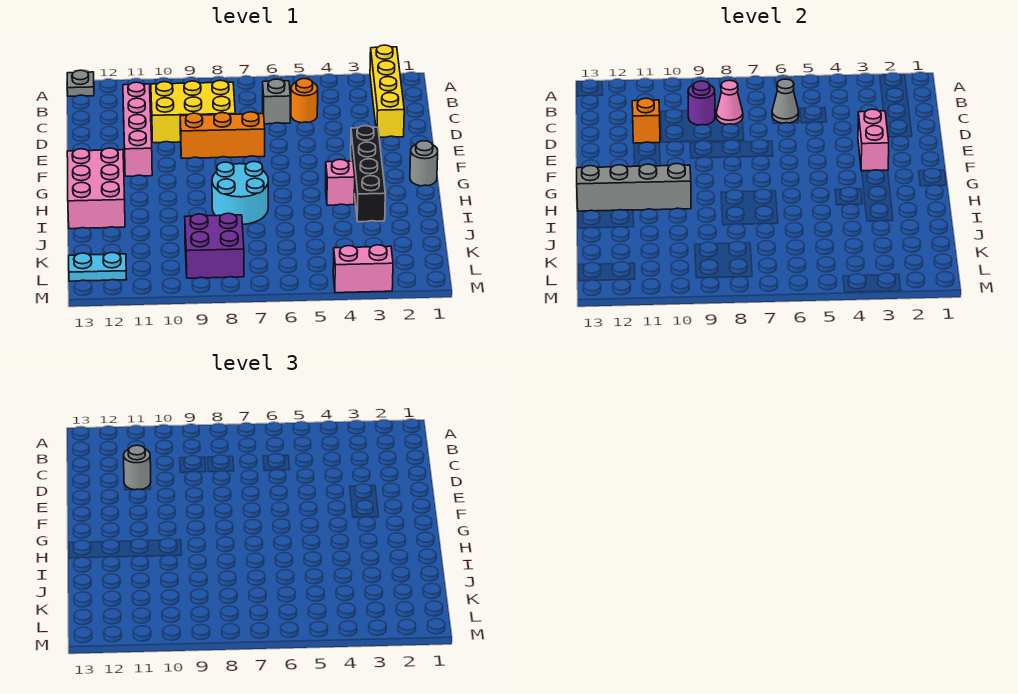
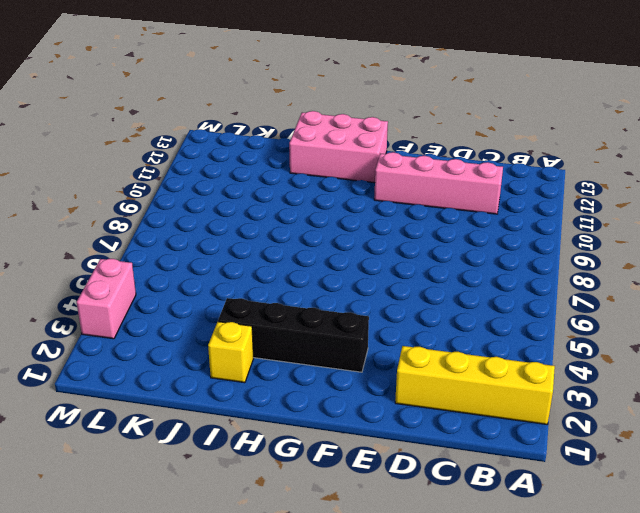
yellow 1x1 brick [208,322,253,383] -> none
none -> grey 1x1 plate [67,70,94,96]
none -> orange 1x1 round brick [291,79,318,123]
none -> grey 1x1 brick [263,79,290,124]

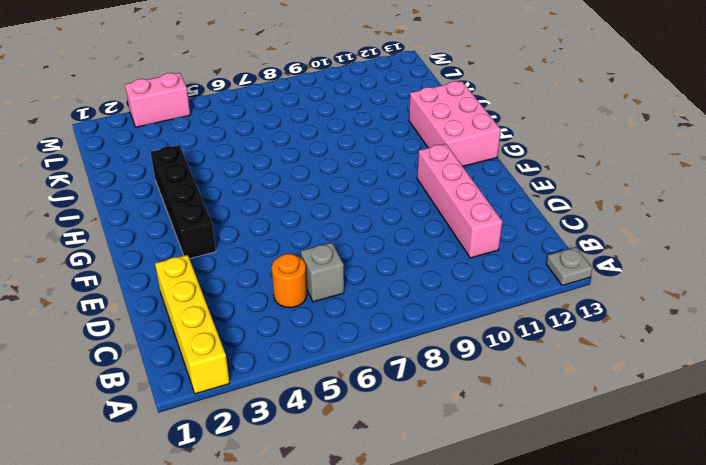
none -> yellow 2x3 brick [151,80,235,143]
none -> orange 1x3 brick [180,112,265,158]
none -> grey 1x1 round brick [410,141,438,186]

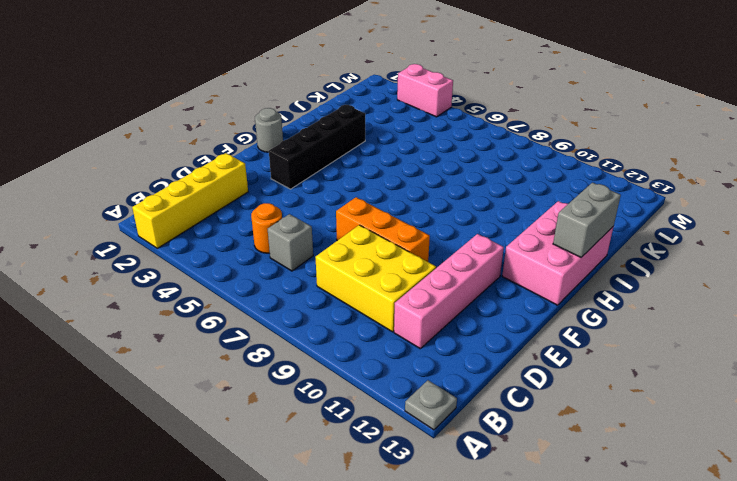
grey 1x2 brick [553,183,621,257] -> grey 1x4 brick [577,164,691,211]
none -> pink 1x1 brick [326,159,355,205]
none -> cyan 2x2 round brick [212,161,268,224]
none -> purple 2x2 brick [185,213,244,278]

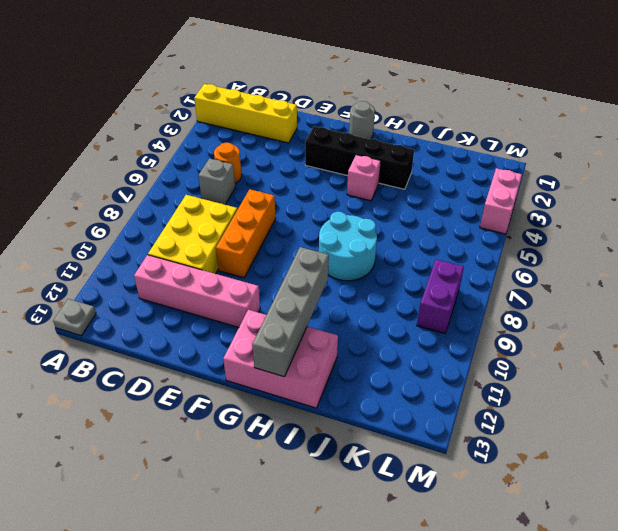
purple 1x2 brick [417,259,464,334] -> purple 2x2 brick [185,213,244,278]
none -> cyan 1x2 plate [69,253,127,281]
none -> grey 1x1 cone [772,79,799,123]
none -> pink 1x1 cone [716,80,743,124]

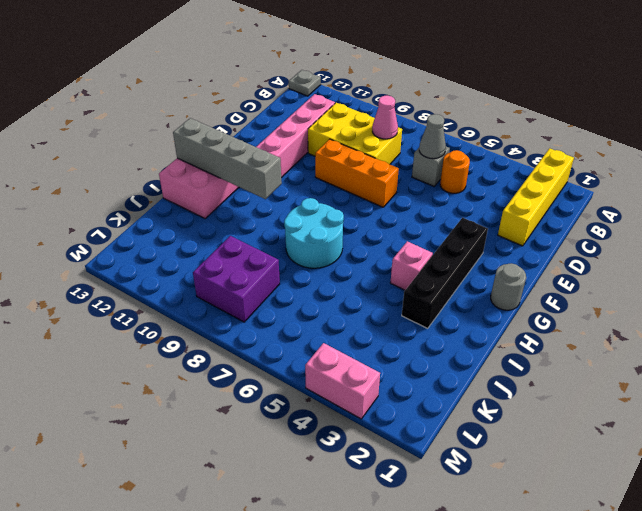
none -> cyan 1x2 plate [69,253,127,281]
none -> purple 1x1 round brick [688,81,715,125]
none -> orange 1x1 brick [632,98,660,143]

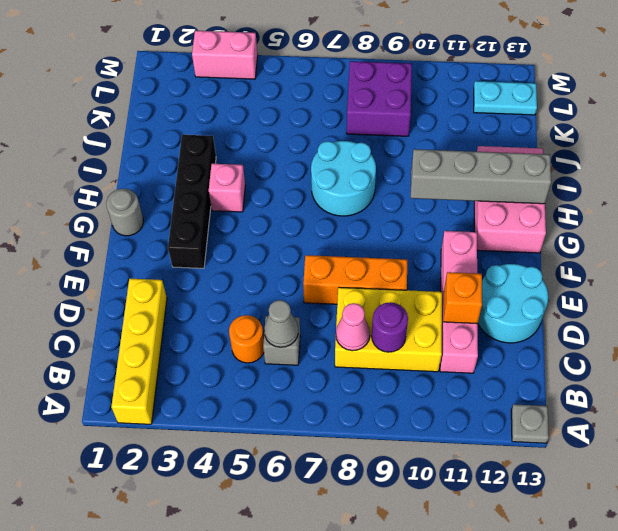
cyan 2x2 round brick [478,264,548,343] -> none
none -> pink 1x2 brick [858,109,889,171]
none -> grey 1x1 round brick [124,445,151,490]

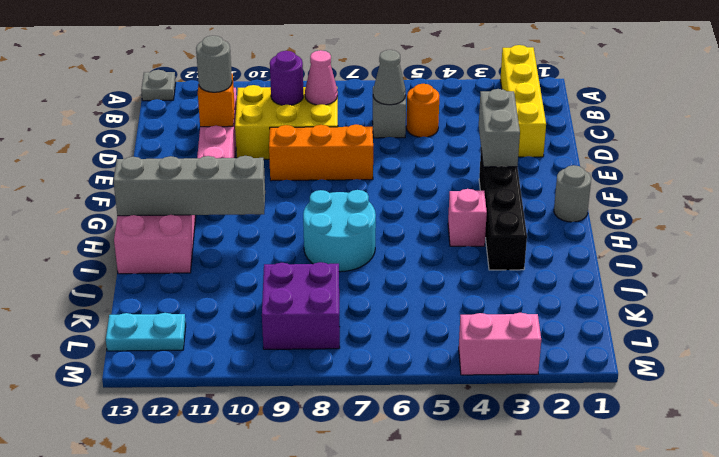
grey 1x2 brick [479,89,520,167] -> pink 1x2 brick [858,109,889,171]

